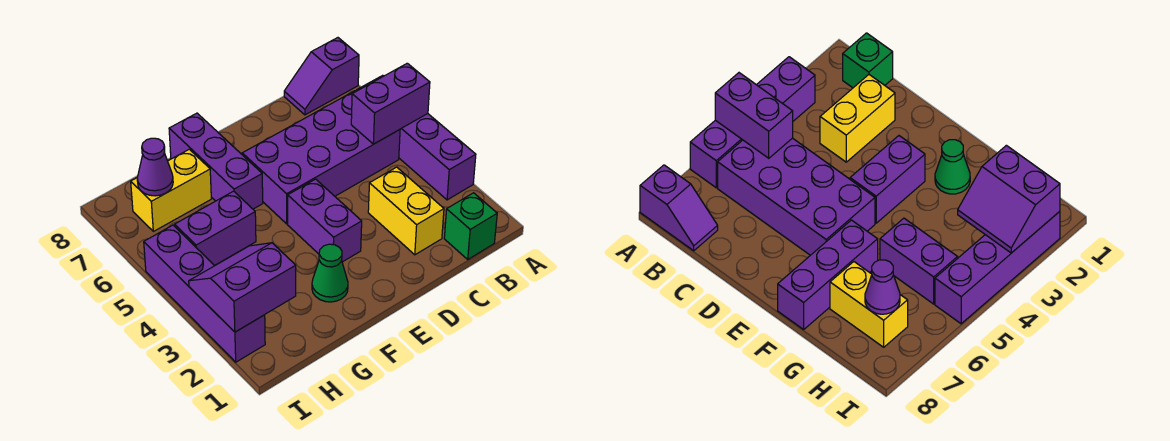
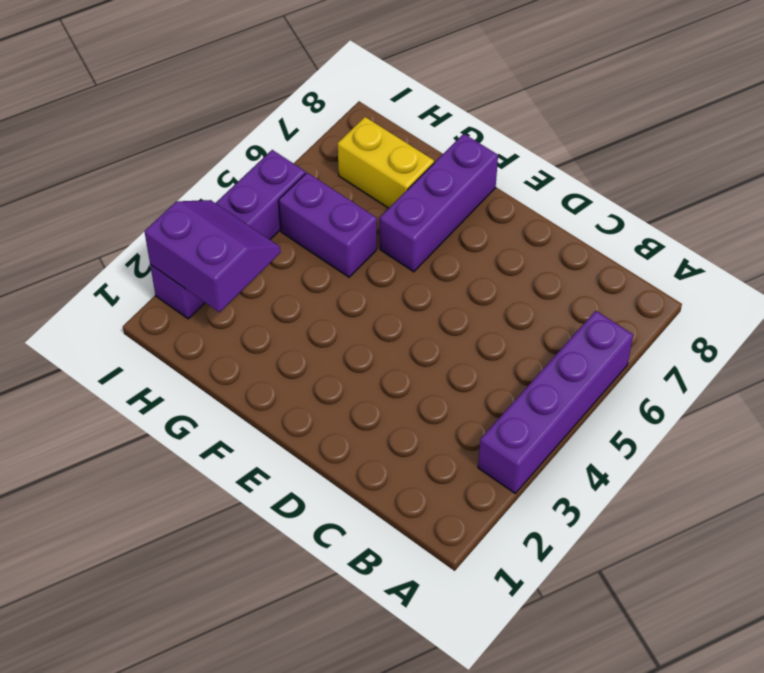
none -> purple 1x2 slope [284,38,359,115]
none -> green 1x1 brick [444,193,497,259]
none -> purple 2x4 brick [242,91,400,224]

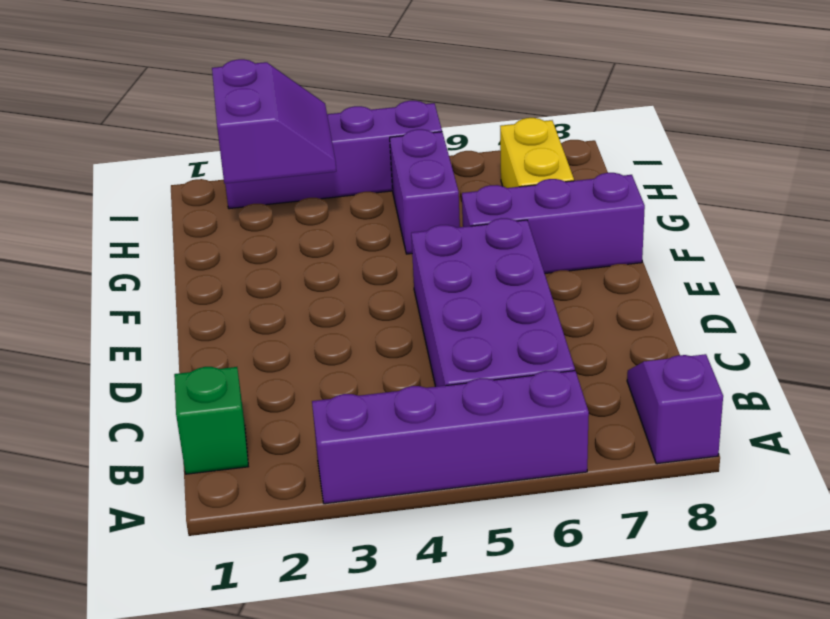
none -> yellow 1x2 brick [368,167,444,255]
none -> purple 1x2 brick [288,179,362,262]
none -> green 1x1 cone [312,244,348,302]

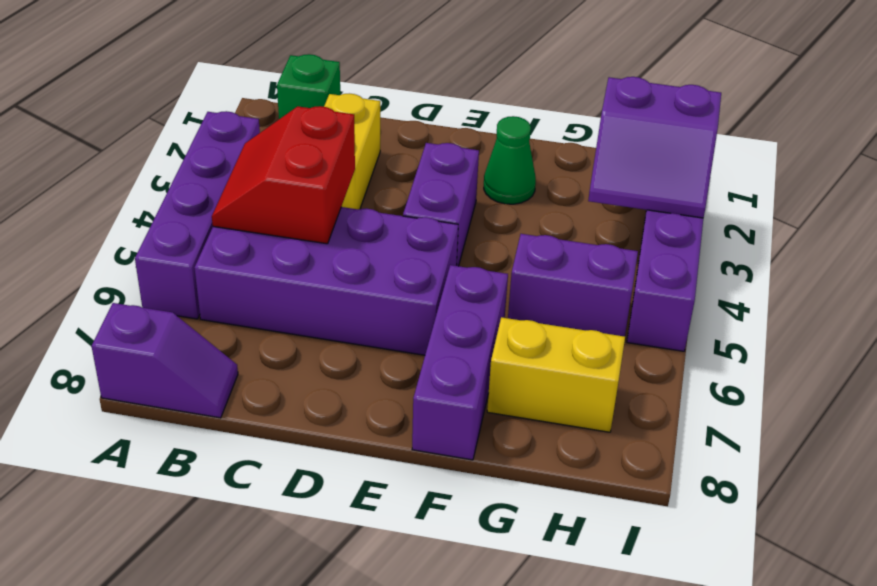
red 2x2 slope [212,106,355,244] -> purple 1x2 brick [351,63,430,144]
none -> purple 1x1 cone [137,138,173,196]

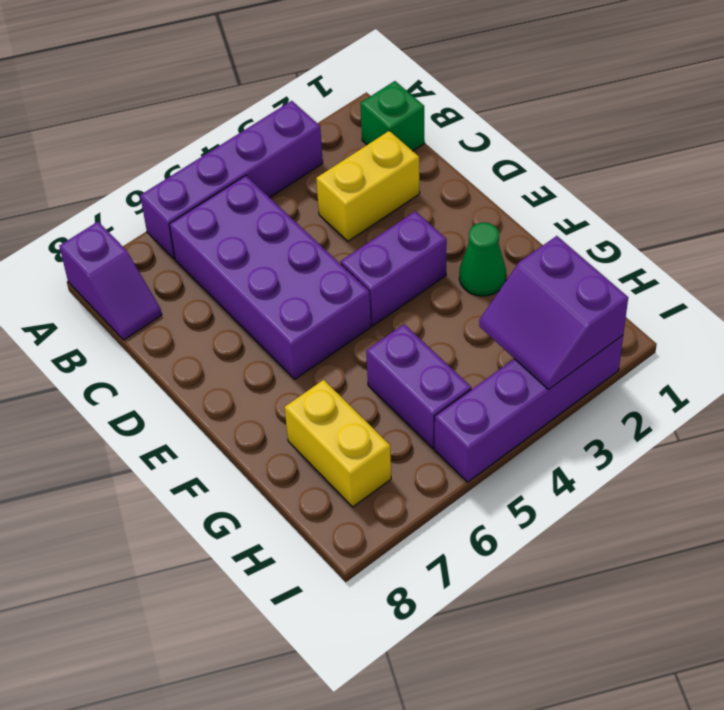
none -> purple 1x3 brick [169,113,263,209]
none -> purple 1x2 brick [351,63,430,144]
none -> purple 1x1 cone [137,138,173,196]

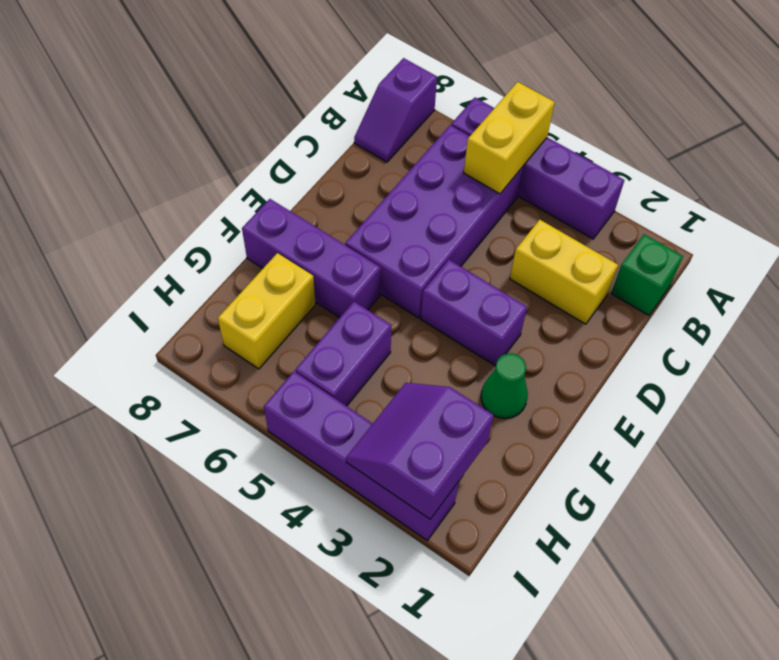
yellow 1x2 brick [464,82,555,194] -> purple 1x2 brick [351,63,430,144]
none -> purple 1x1 cone [137,138,173,196]

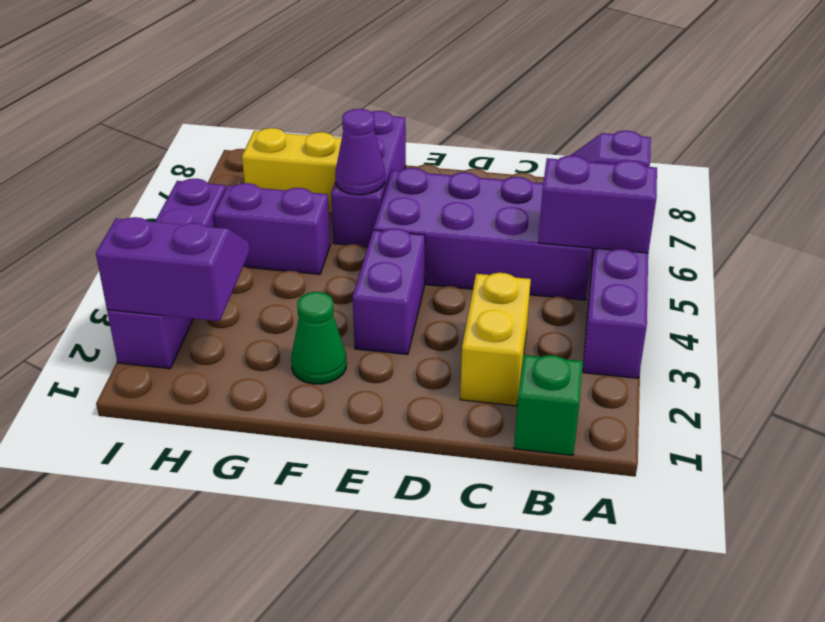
purple 1x1 cone [335,109,385,195] -> purple 1x1 cone moved to [137,138,173,196]

